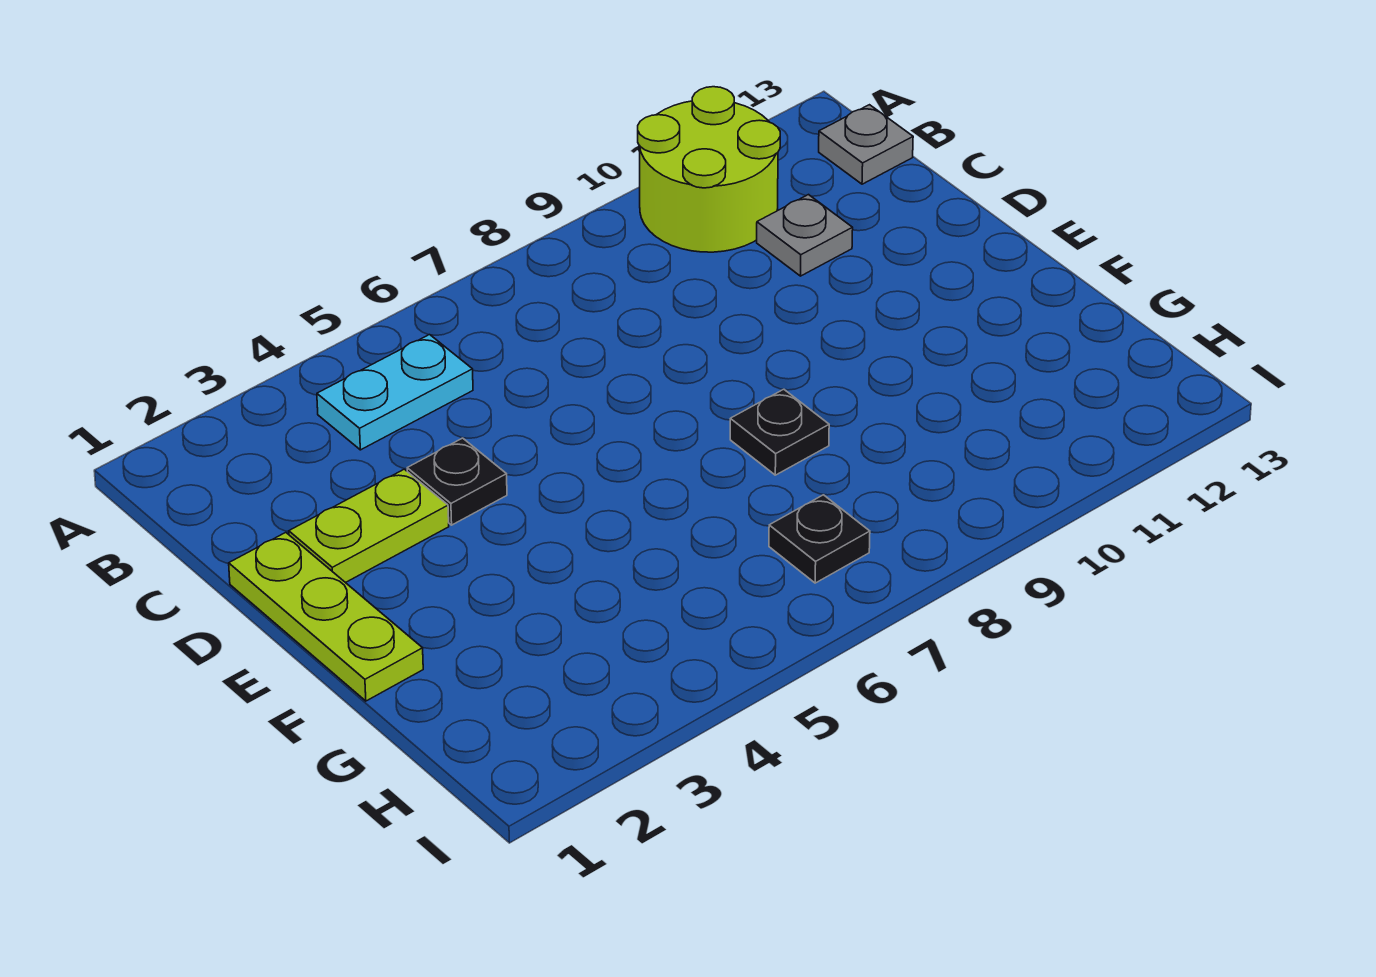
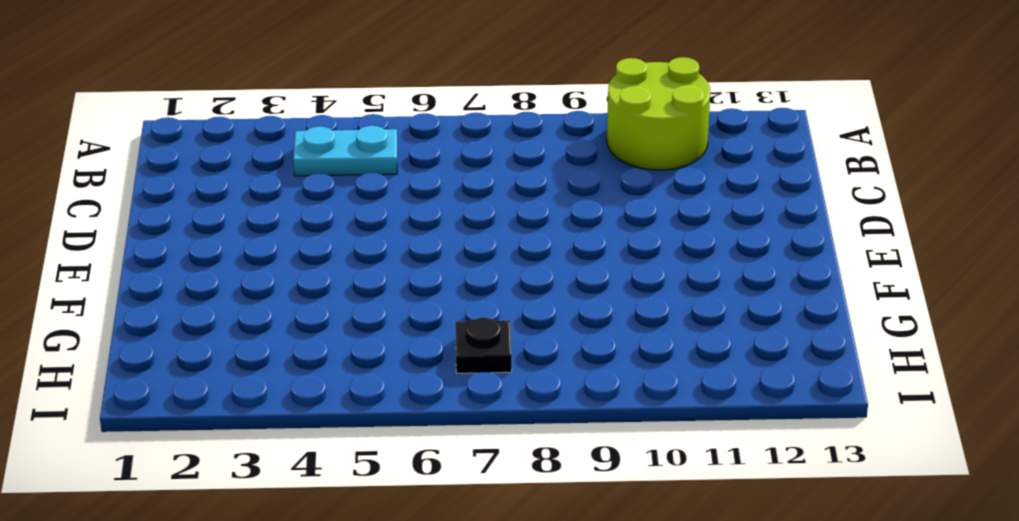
none -> grey 1x1 plate [819,105,913,184]
none -> grey 1x1 plate [757,195,853,276]

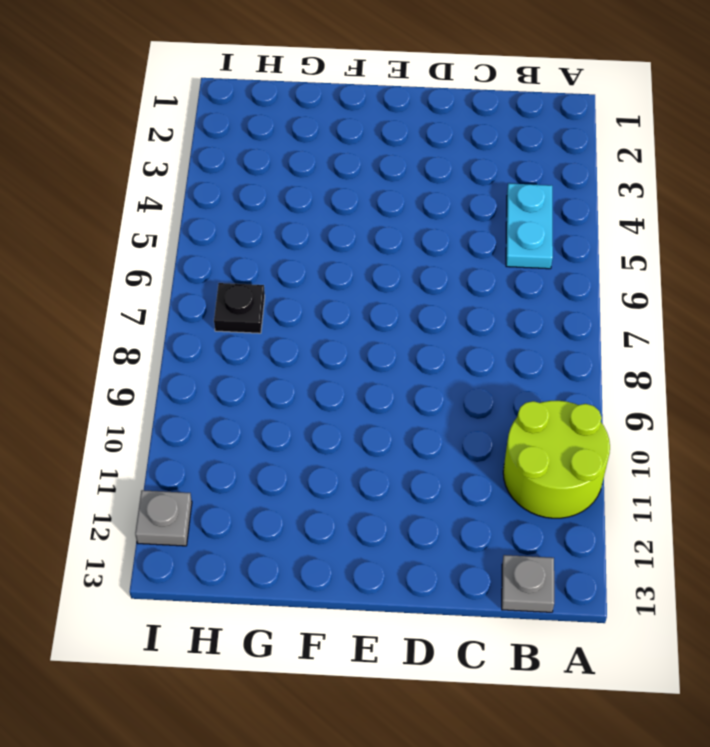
grey 1x1 plate [135,490,192,546] -> grey 1x1 plate moved to [757,195,853,276]
none -> lime 1x3 plate [229,533,423,701]
none -> lime 1x2 plate [289,469,449,583]

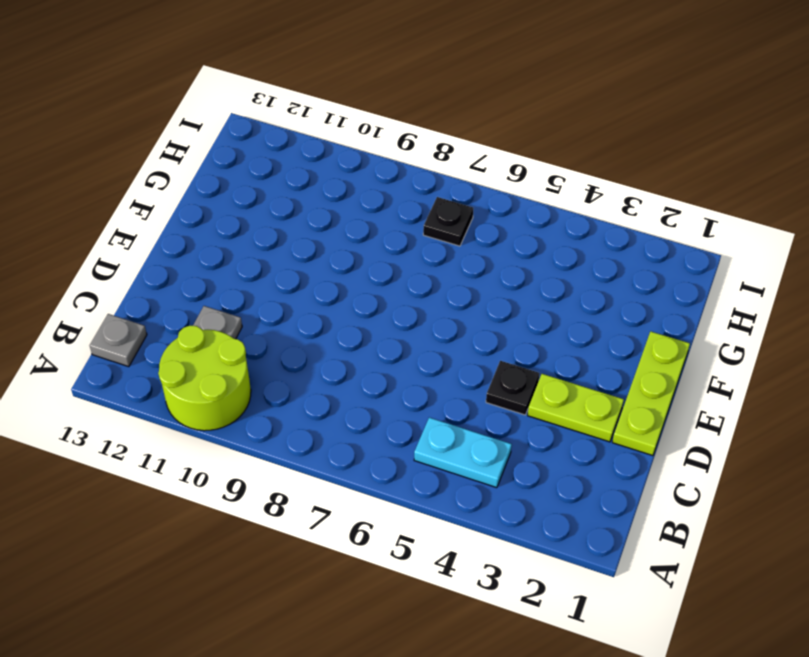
none -> black 1x1 plate [730,389,829,475]

